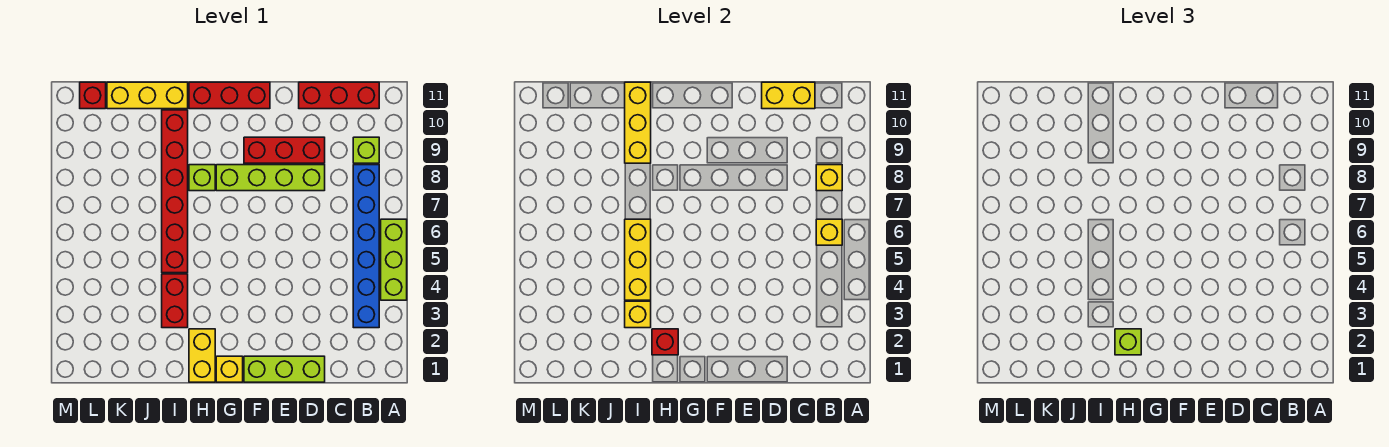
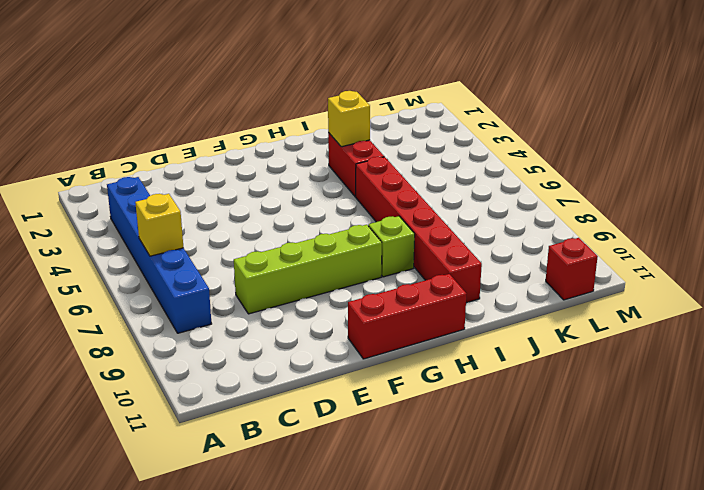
none -> lime 1x3 brick [381,219,407,300]
none -> lime 1x1 brick [353,137,379,163]
none -> red 1x3 brick [299,82,379,109]

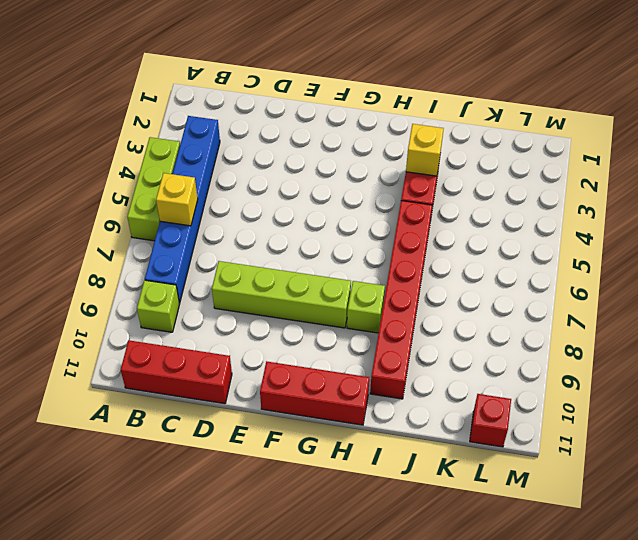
none -> lime 1x3 brick [244,356,325,382]
none -> red 1x3 brick [244,137,325,163]
none -> yellow 1x1 brick [216,356,243,382]

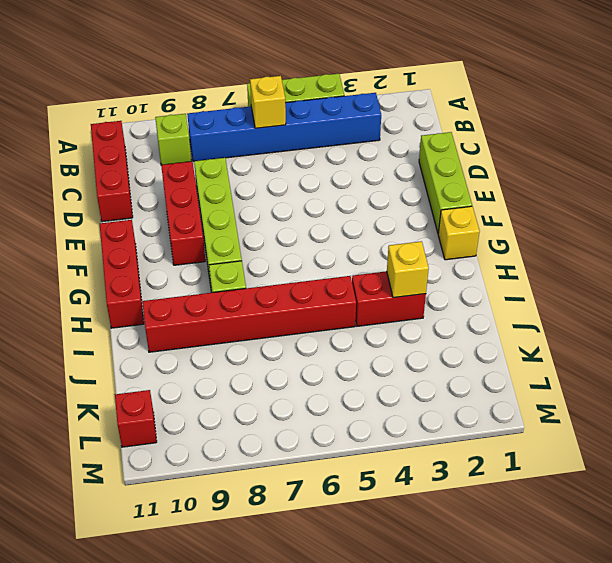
none -> yellow 1x2 brick [189,329,215,382]
none -> yellow 1x3 brick [107,82,188,109]
none -> yellow 1x1 brick [816,165,842,191]

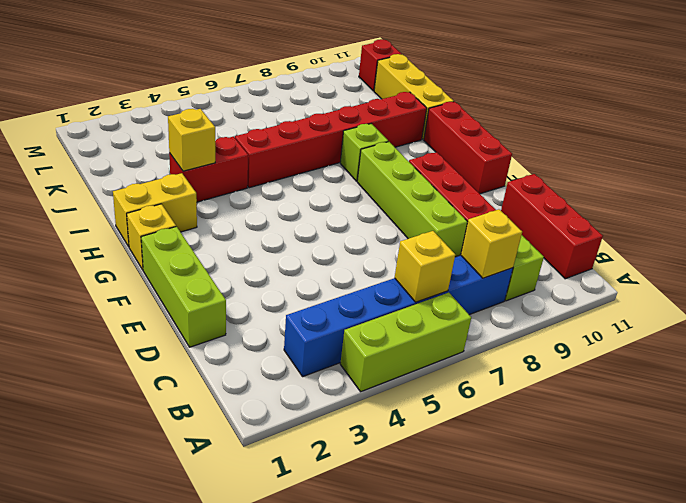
none -> yellow 1x2 brick [762,82,815,109]
none -> red 1x1 brick [652,329,678,355]
none -> yellow 1x3 brick [625,219,651,300]

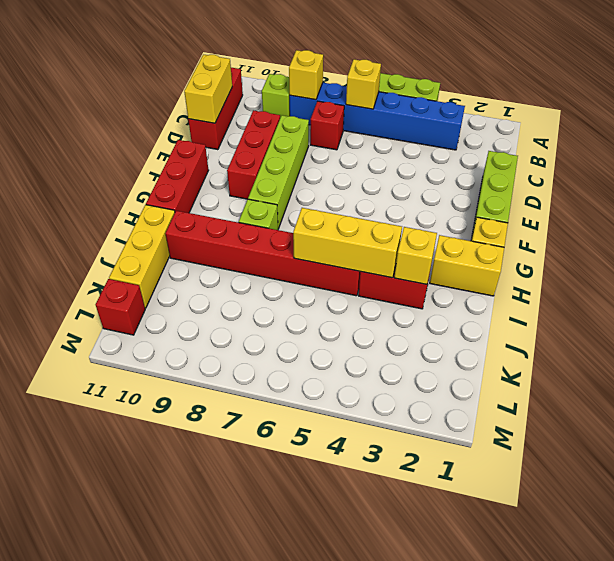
red 1x1 brick [310,101,344,150] -> red 1x1 brick moved to [652,329,678,355]
none -> yellow 1x3 brick [625,82,651,163]
none -> lime 1x1 brick [1115,329,1141,355]

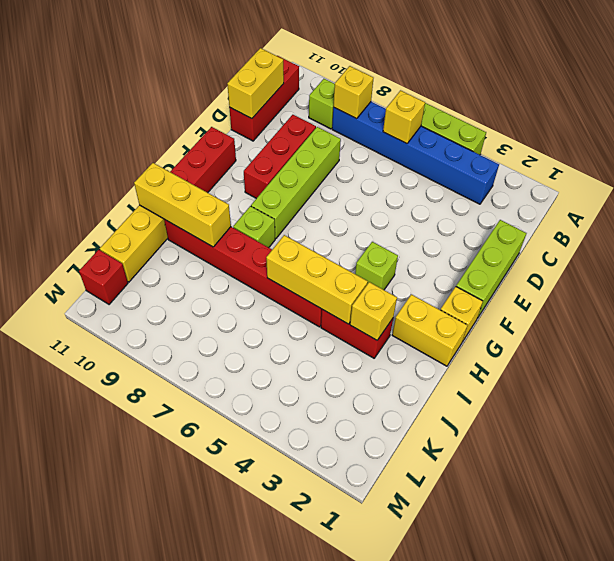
lime 1x1 brick [355,242,398,290] -> lime 1x1 brick moved to [1115,329,1141,355]
none -> red 1x1 brick [652,329,678,355]

